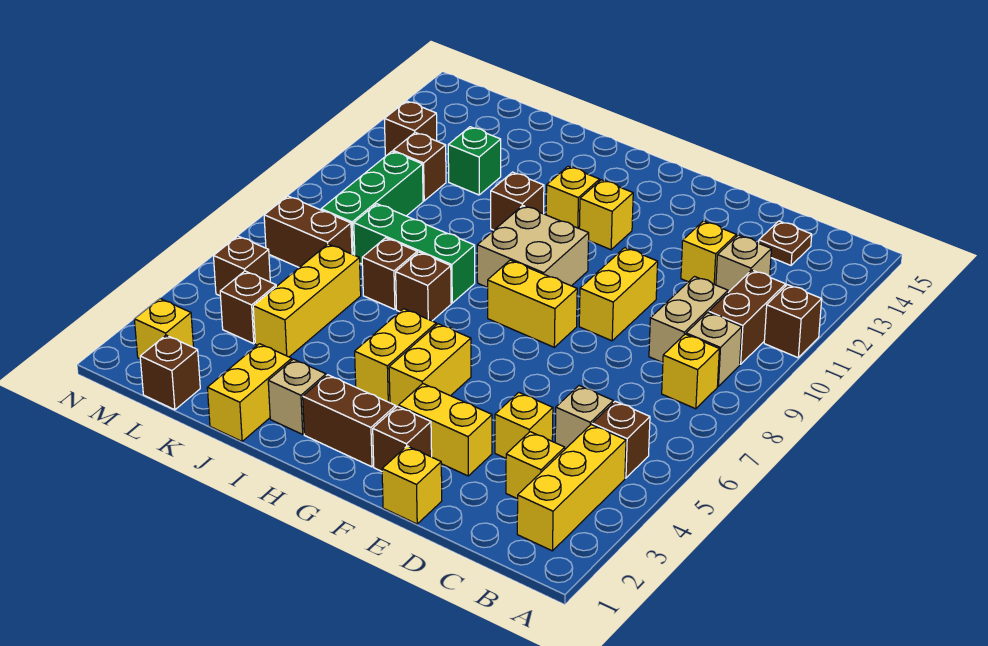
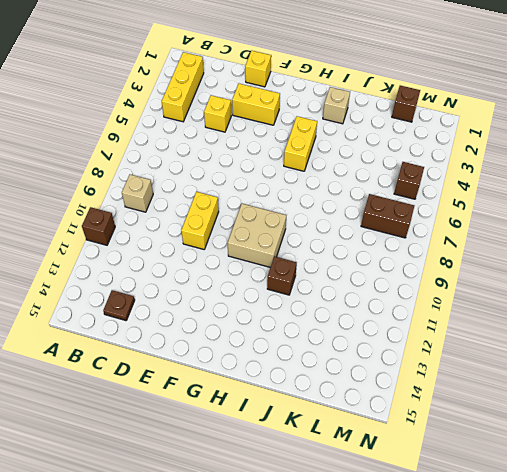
none -> brown 1x1 brick [592,401,650,478]
none -> yellow 1x1 brick [662,334,719,409]
none -> brown 1x2 brick [709,270,786,364]
none -> yellow 1x1 brick [506,432,565,499]

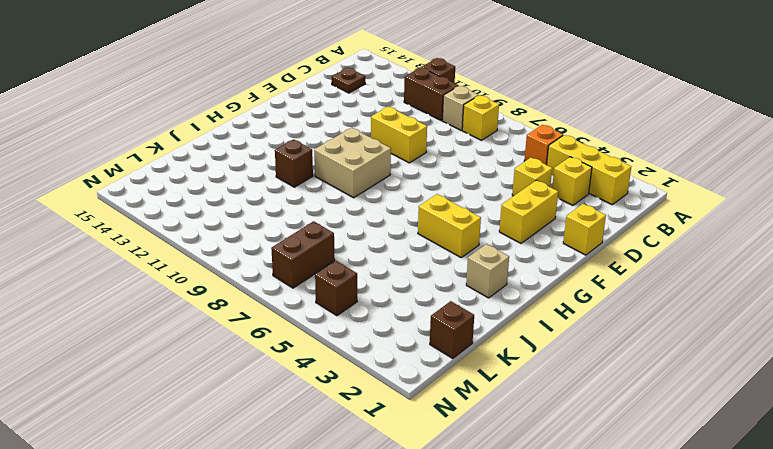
orange 1x1 brick [524,125,563,165] -> brown 1x1 brick [592,401,650,478]
none -> tan 1x1 brick [555,386,613,449]
none -> tan 1x2 brick [649,277,728,363]
none -> tan 1x1 brick [716,235,771,292]
none -> yellow 1x1 brick [681,221,736,285]

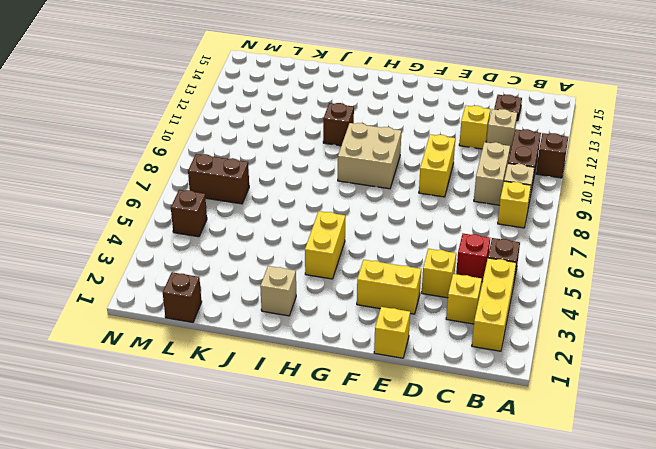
red 1x1 brick [456,234,490,282] -> tan 1x1 brick [555,386,613,449]
none -> brown 1x1 brick [373,406,432,471]
none -> yellow 1x2 brick [488,260,577,347]
none -> brown 1x2 brick [303,375,396,467]
none -> yellow 1x2 brick [389,324,471,407]

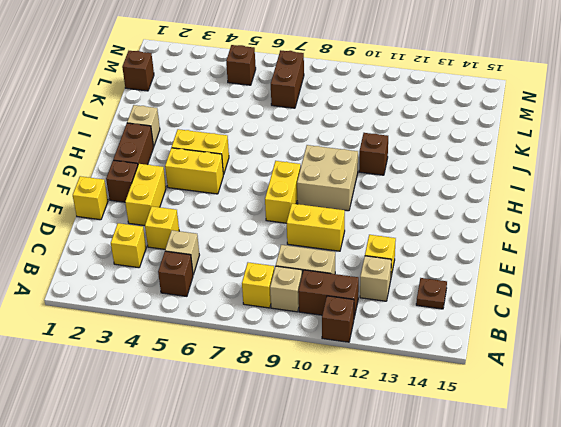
none -> yellow 1x3 brick [517,425,626,551]
none -> yellow 1x1 brick [579,180,633,250]
none -> yellow 1x1 brick [546,166,600,228]
none -> brown 1x1 brick [396,252,451,321]

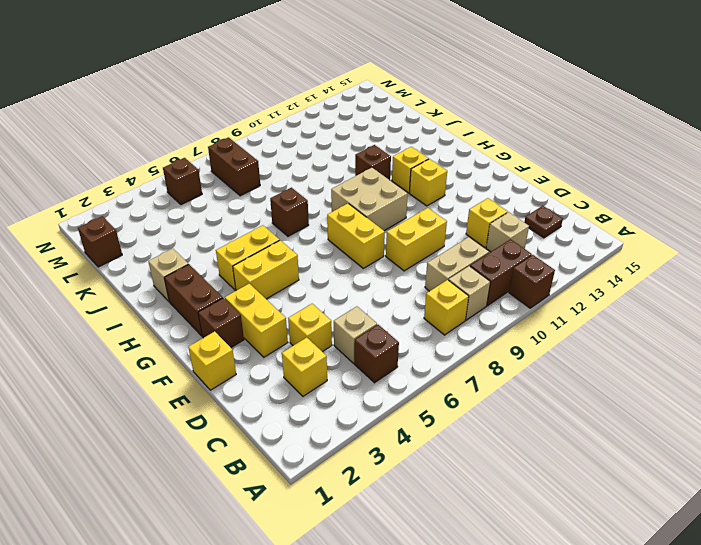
none -> yellow 1x3 brick [517,425,626,551]
none -> green 1x3 brick [354,204,475,303]
none -> yellow 1x2 brick [207,344,292,441]
none -> brown 1x1 brick [362,238,417,309]

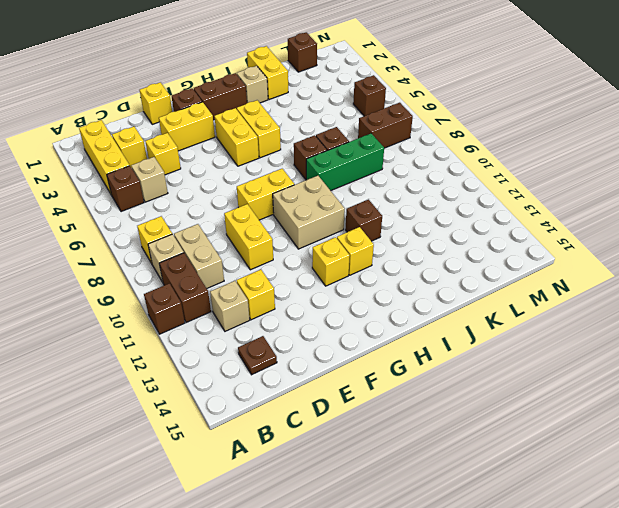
none -> yellow 1x3 brick [253,244,361,357]
none -> green 1x1 brick [448,127,501,195]
none -> brown 1x1 brick [220,271,276,344]
none -> green 1x3 brick [321,152,423,255]

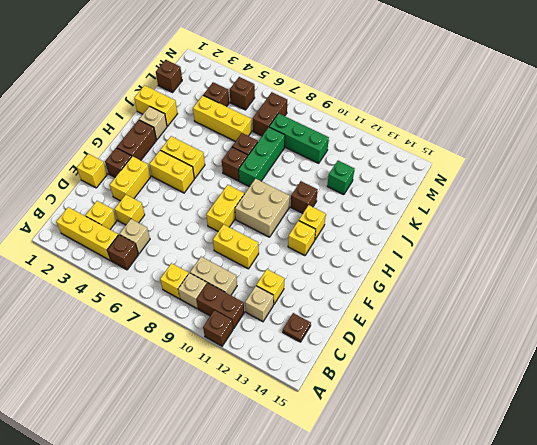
none -> brown 1x1 brick [393,132,446,201]
none -> yellow 1x1 brick [134,299,194,359]
none -> brown 1x1 brick [384,101,437,156]

